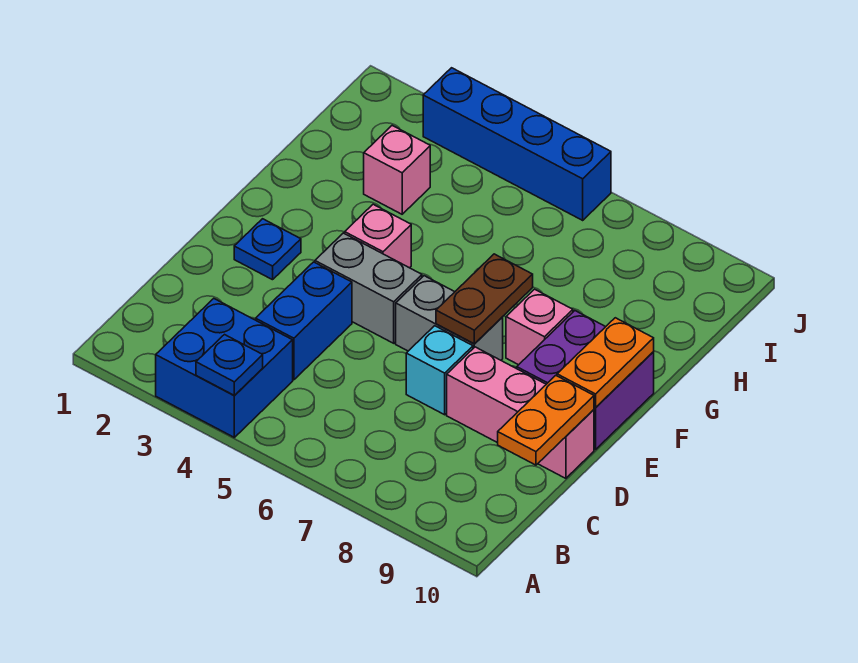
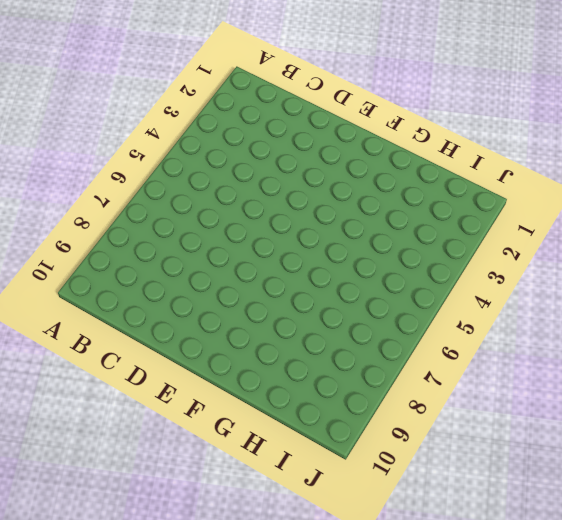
none -> blue 2x2 brick [156,299,293,437]
none -> blue 1x2 brick [256,262,352,380]
none -> cyan 1x1 brick [406,326,473,415]

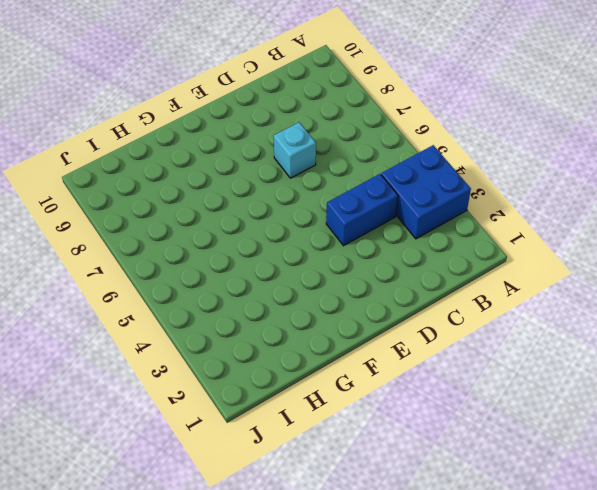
none -> pink 1x3 brick [447,347,594,478]
none -> blue 1x1 plate [234,219,301,280]
none -> grey 1x2 brick [315,233,422,343]

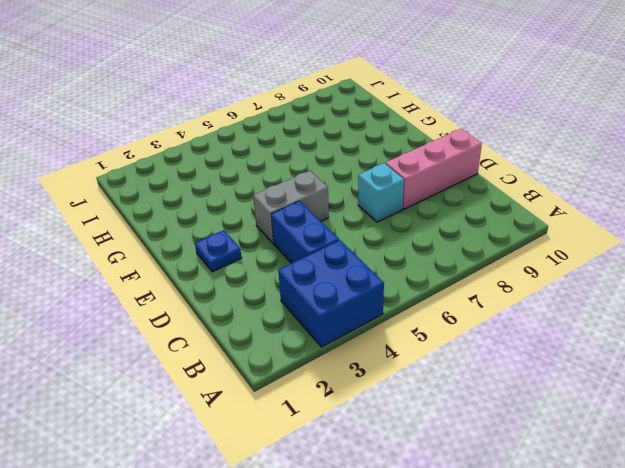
none -> grey 1x2 brick [396,276,503,360]
none -> purple 2x2 brick [517,311,654,450]
none -> pink 1x1 brick [345,204,411,268]

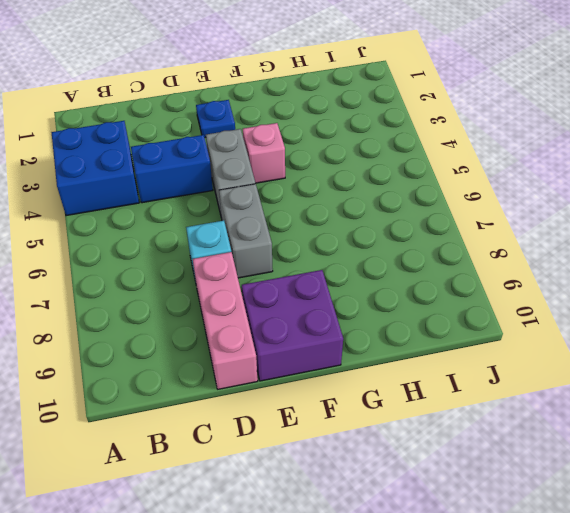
none -> pink 1x1 brick [506,289,573,365]
none -> pink 1x1 brick [364,125,430,214]
none -> blue 1x4 brick [423,68,611,220]

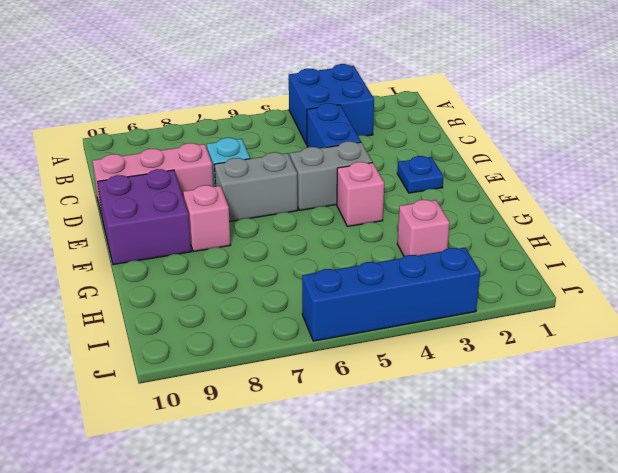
none -> blue 1x1 plate [196,335,263,395]
none -> orange 1x2 plate [498,375,594,465]
none -> brown 1x2 plate [436,254,533,344]

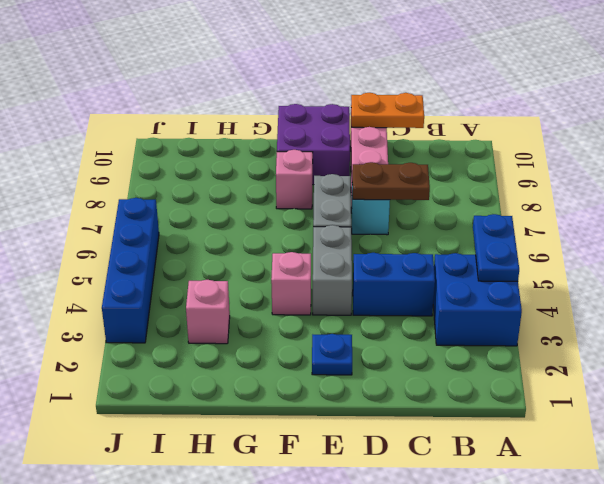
blue 1x2 plate [473,214,519,281] -> blue 1x1 plate [196,335,263,395]
brown 1x2 plate [352,162,430,200] -> brown 1x2 plate moved to [436,254,533,344]
none -> orange 1x2 plate [557,318,654,408]

